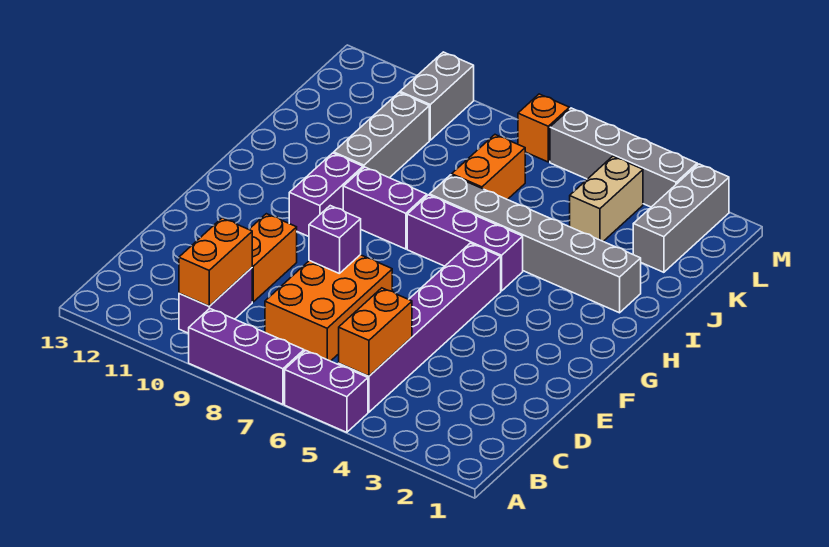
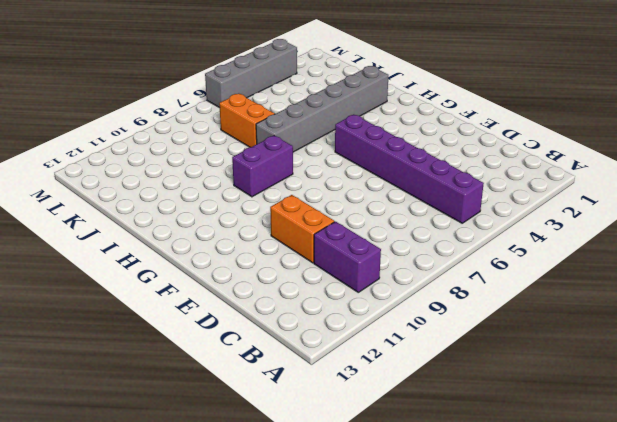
none -> purple 1x2 brick [285,350,368,432]
none -> purple 1x3 brick [189,309,304,404]
none -> orange 2x3 brick [265,255,392,361]

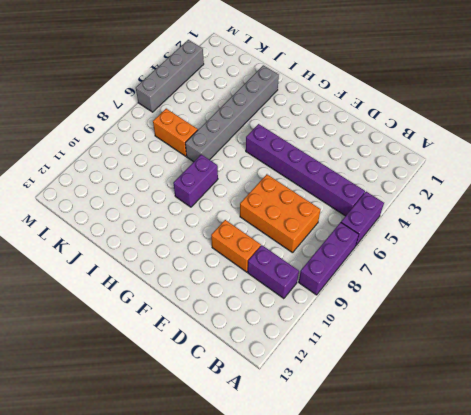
none -> purple 1x2 brick [289,153,363,236]
none -> purple 1x3 brick [407,195,523,291]
none -> grey 1x3 brick [334,93,429,178]

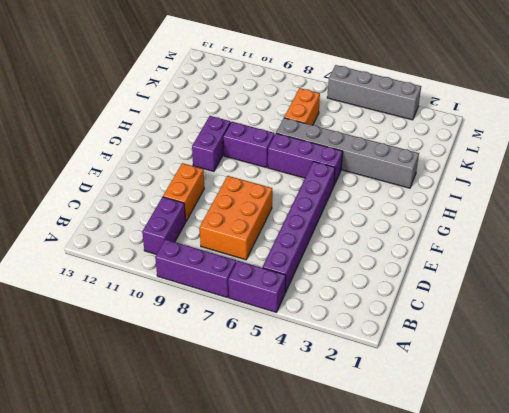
none -> grey 1x3 brick [334,93,429,178]
none -> grey 1x3 brick [633,164,729,272]
none -> tan 1x2 brick [570,156,643,241]

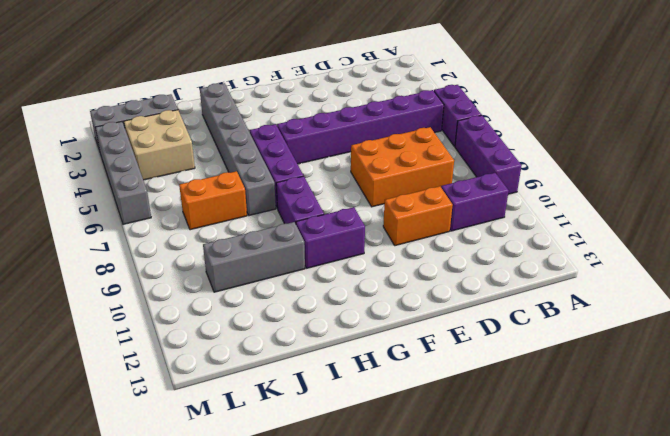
tan 2x2 brick [124,110,195,180] -> tan 1x2 brick [570,156,643,241]
none -> grey 1x2 brick [400,52,474,140]
none -> orange 1x1 brick [518,94,569,162]
none -> orange 1x2 brick [339,288,412,376]

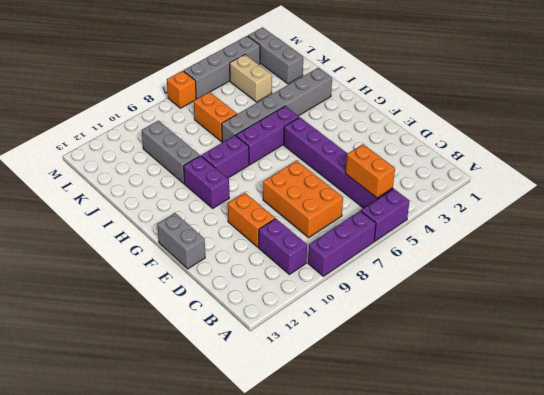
grey 1x2 brick [157,213,205,269] -> grey 1x2 brick moved to [400,52,474,140]
none -> orange 1x2 brick [179,218,252,306]
none -> purple 1x1 brick [309,206,361,274]

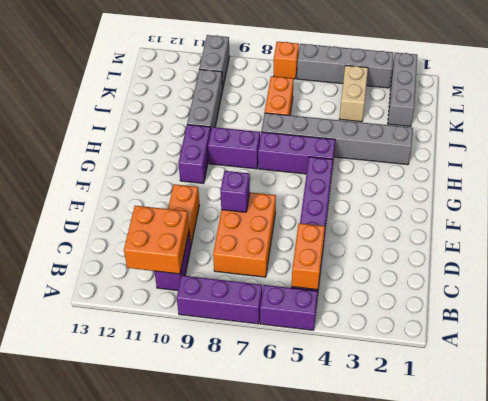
orange 2x2 brick [124,206,189,274] -> orange 1x2 brick [179,218,252,306]

